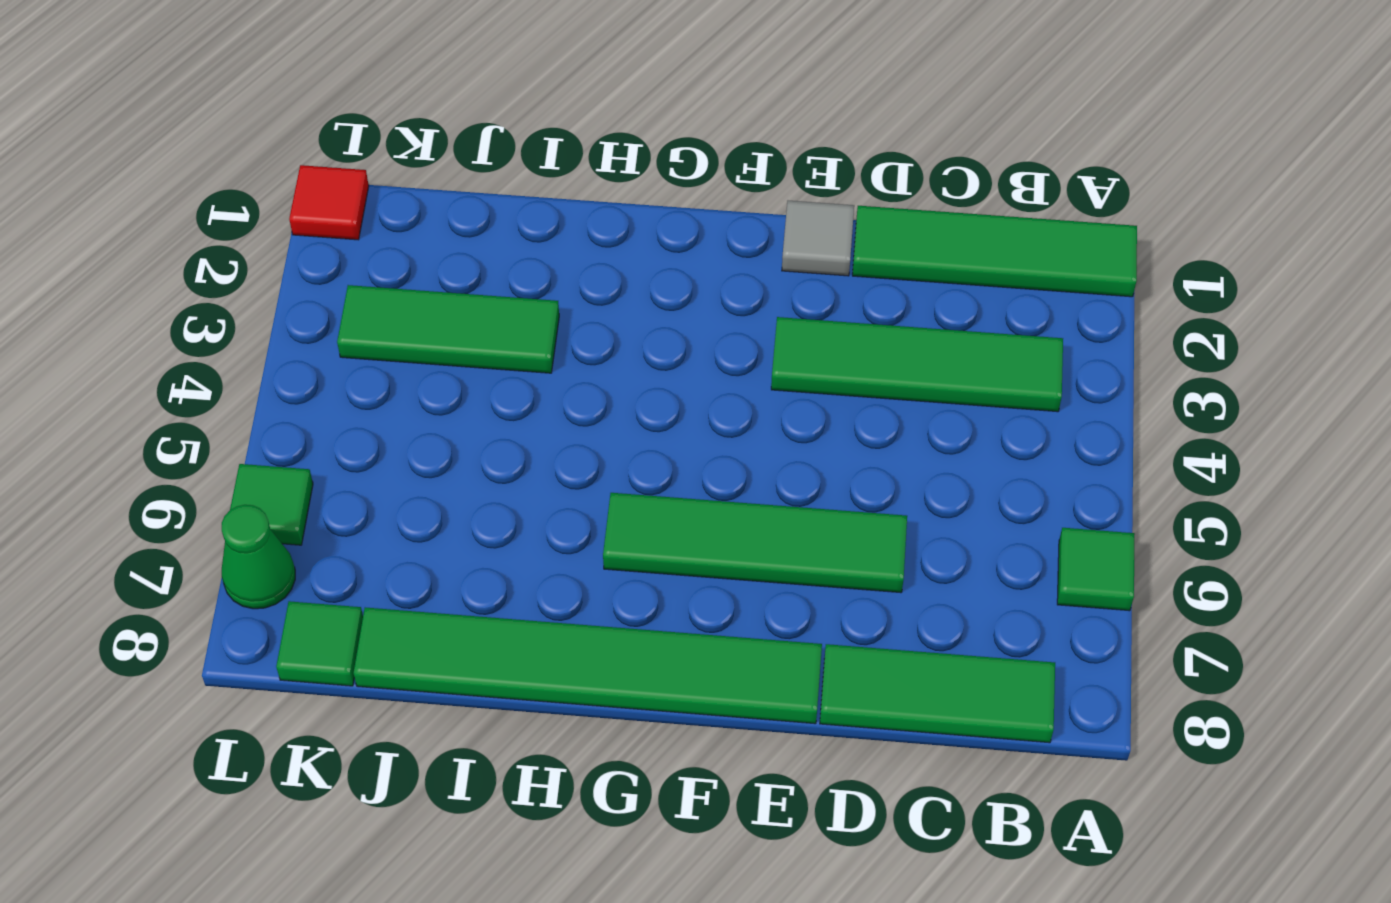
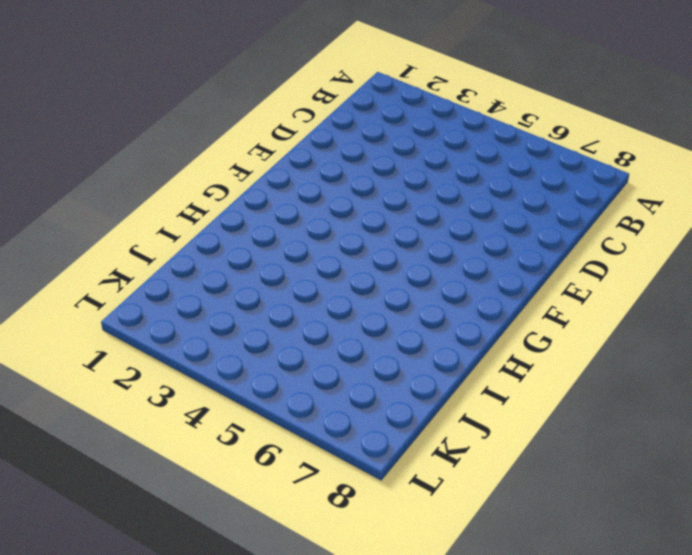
none -> green 1x4 tile [852,206,1137,297]
none -> green 1x1 tile [1057,528,1135,611]
none -> green 1x4 tile [771,317,1063,412]

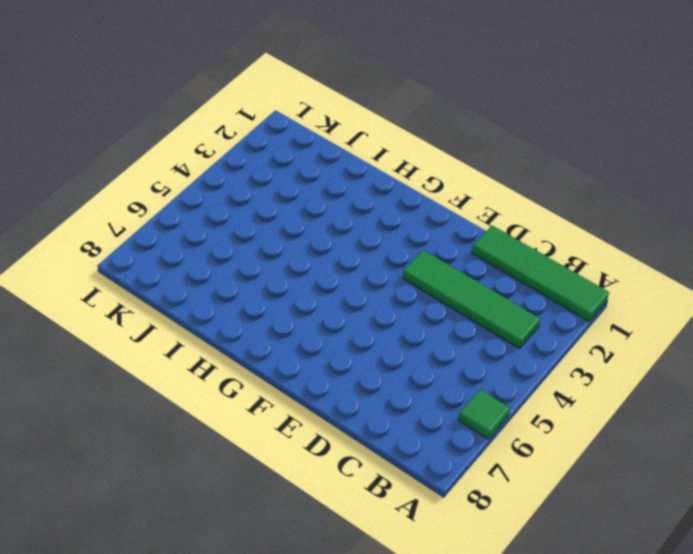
none -> green 1x3 tile [820,644,1055,743]
none -> green 1x4 tile [603,493,907,593]
none -> grey 1x1 tile [782,201,854,276]

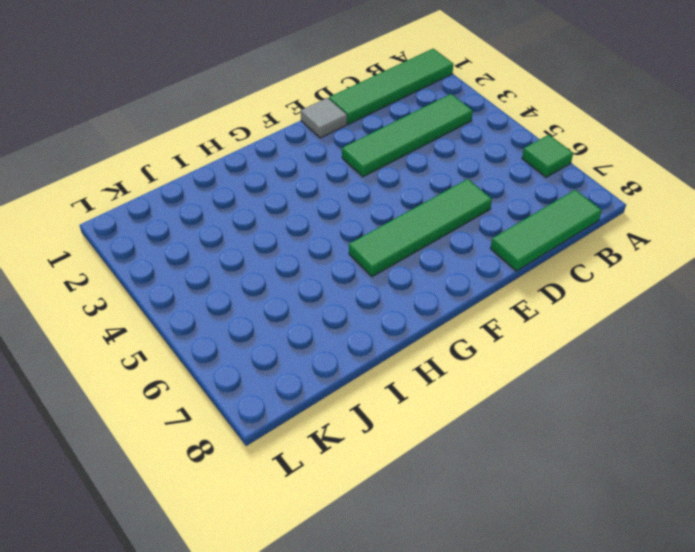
none -> green 1x6 tile [354,607,822,724]
none -> green 1x3 tile [337,285,559,373]
none -> green 1x1 tile [276,601,363,686]

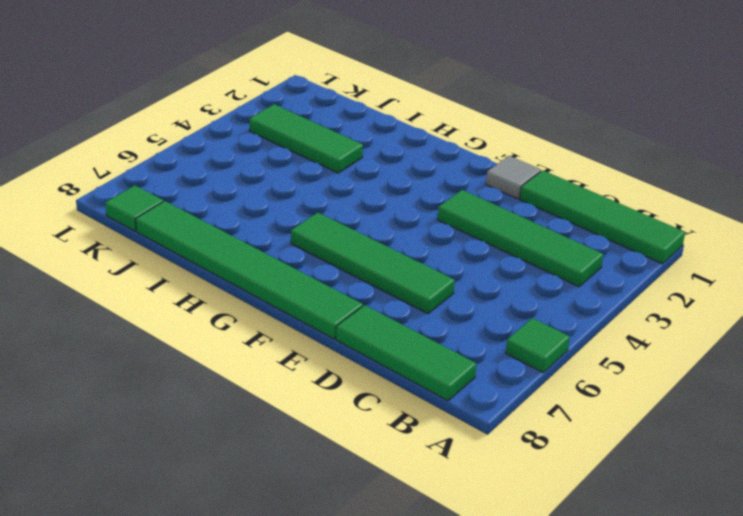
none -> red 1x1 tile [289,165,369,240]
none -> green 1x1 tile [230,464,313,545]
none -> green 1x1 cone [222,505,295,609]

